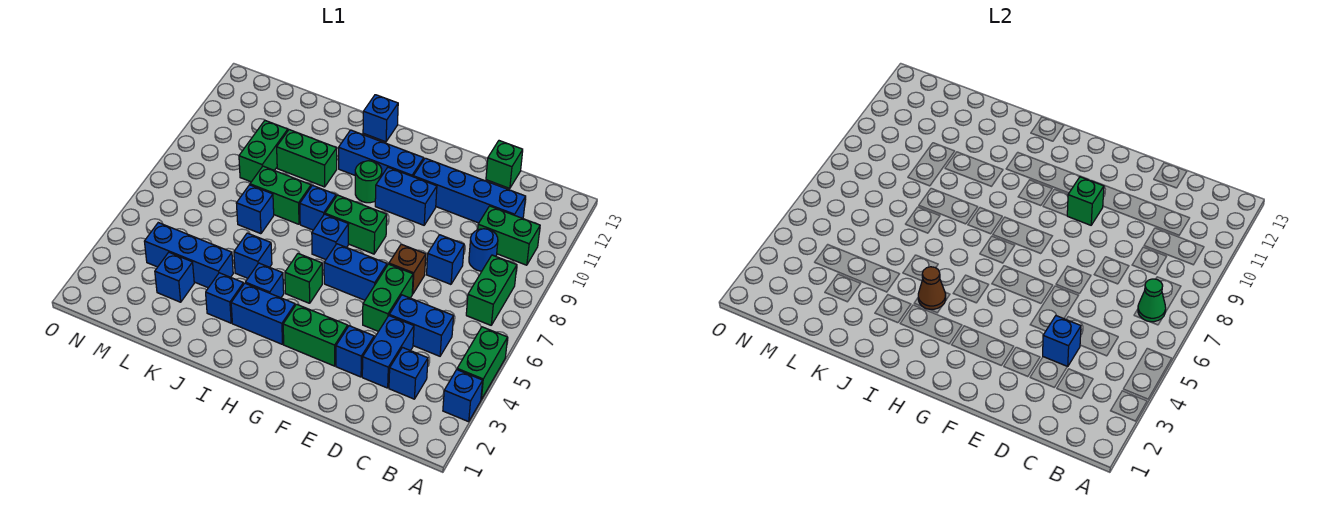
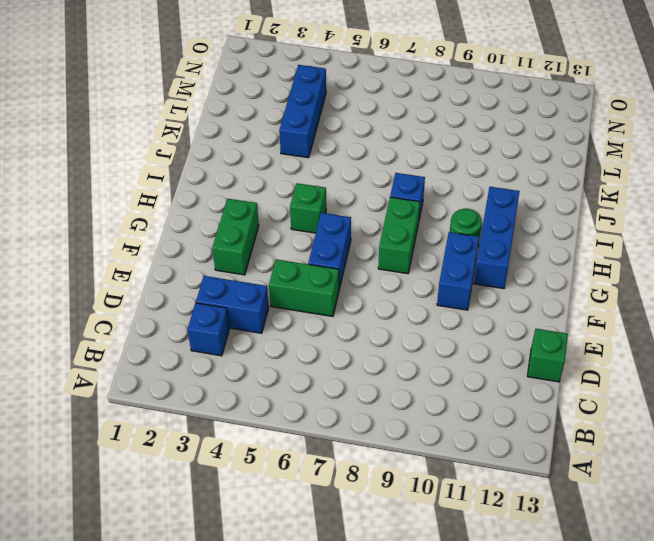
none -> blue 1x1 brick [443,370,483,422]
none -> green 1x2 brick [457,327,508,399]
none -> green 1x2 brick [466,255,517,325]
none -> green 1x2 brick [478,206,540,265]

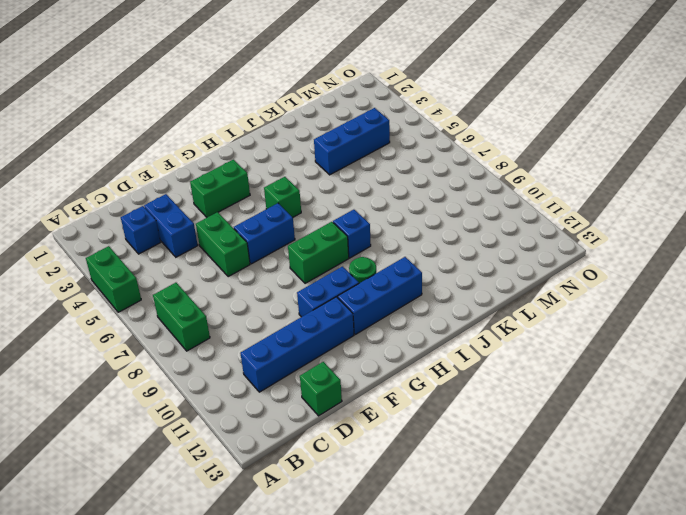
none -> blue 1x1 brick [443,370,483,422]
none -> green 1x2 brick [478,206,540,265]
none -> blue 1x2 brick [389,295,454,356]
none -> blue 1x1 round brick [469,229,498,271]

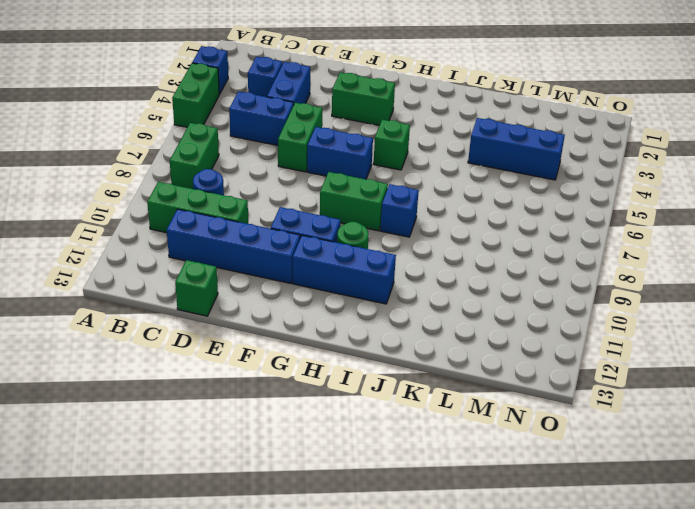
green 1x3 brick [147,182,248,233] -> green 1x2 brick [478,206,540,265]
none -> blue 1x1 brick [427,235,464,284]
none -> blue 1x1 brick [336,326,374,377]
none -> brown 1x1 brick [389,244,426,294]
none -> blue 1x2 brick [231,283,295,344]

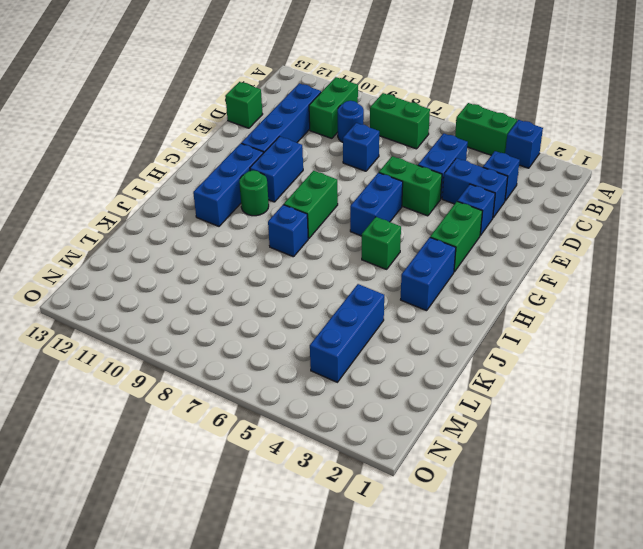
none -> brown 1x1 brick [389,244,426,294]
none -> blue 1x1 brick [312,214,349,260]
none -> blue 1x1 brick [245,263,284,298]
none -> blue 1x1 brick [363,95,398,142]

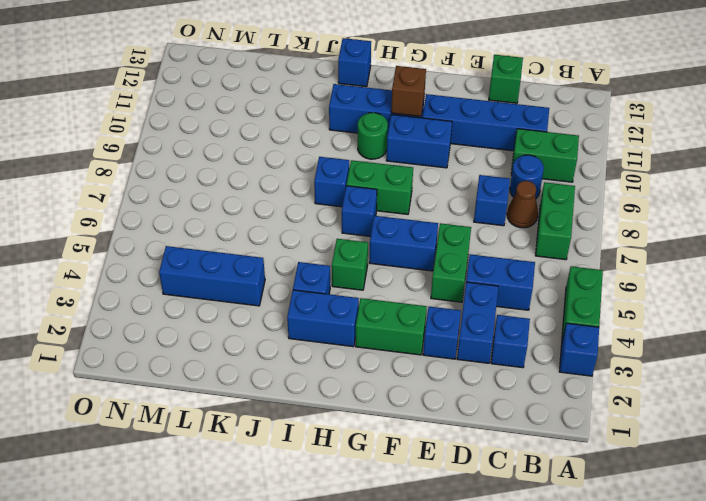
brown 1x1 cone [507,181,538,228] -> brown 1x1 cone moved to [918,267,946,309]
brown 1x1 brick [391,66,426,116] -> brown 1x1 brick moved to [389,244,426,294]
none -> blue 1x1 brick [206,273,244,323]
none -> blue 1x1 brick [234,233,272,278]
none -> green 1x2 brick [250,166,311,224]
none -> green 1x2 brick [277,130,337,187]

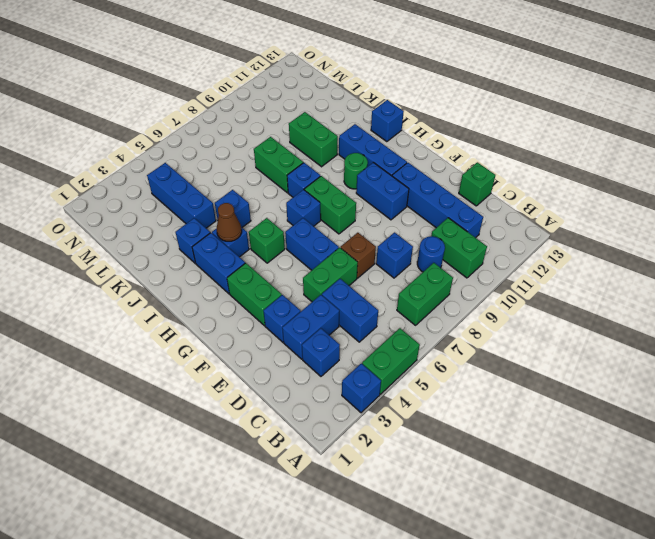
none -> blue 1x1 brick [236,185,274,234]
none -> blue 1x1 brick [155,252,194,302]
none -> green 1x2 brick [239,121,288,182]
none -> green 1x1 cone [1138,279,1166,322]

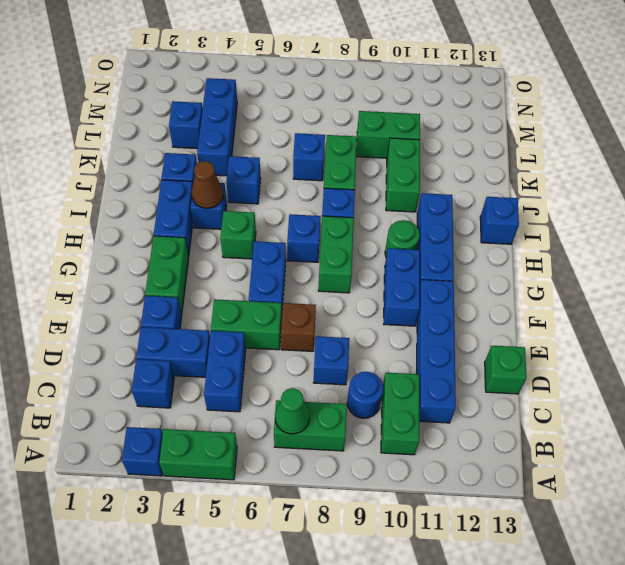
none -> blue 1x1 brick [1043,316,1081,367]
none -> green 1x1 brick [1067,177,1104,225]

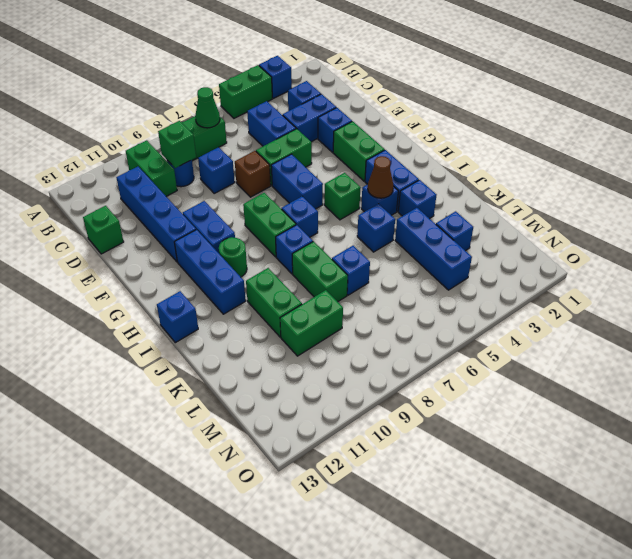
green 1x1 brick [158,121,196,168] -> green 1x1 brick moved to [1067,177,1104,225]
none -> blue 1x1 brick [1043,316,1081,367]

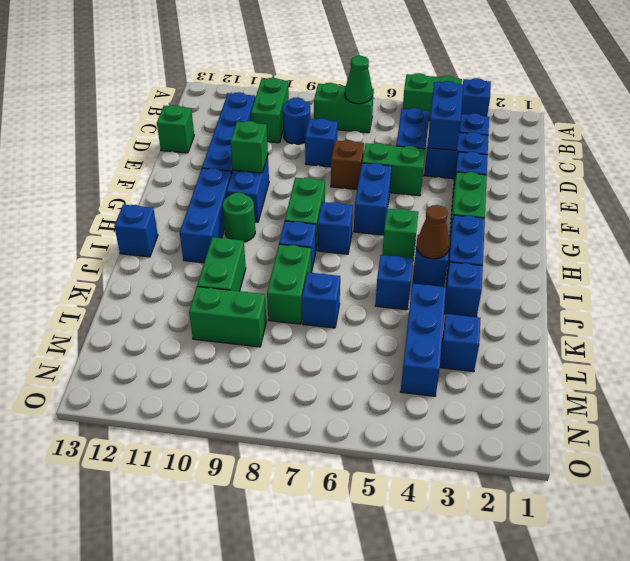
blue 1x2 brick [427,81,463,150] -> blue 1x1 brick [1043,316,1081,367]

